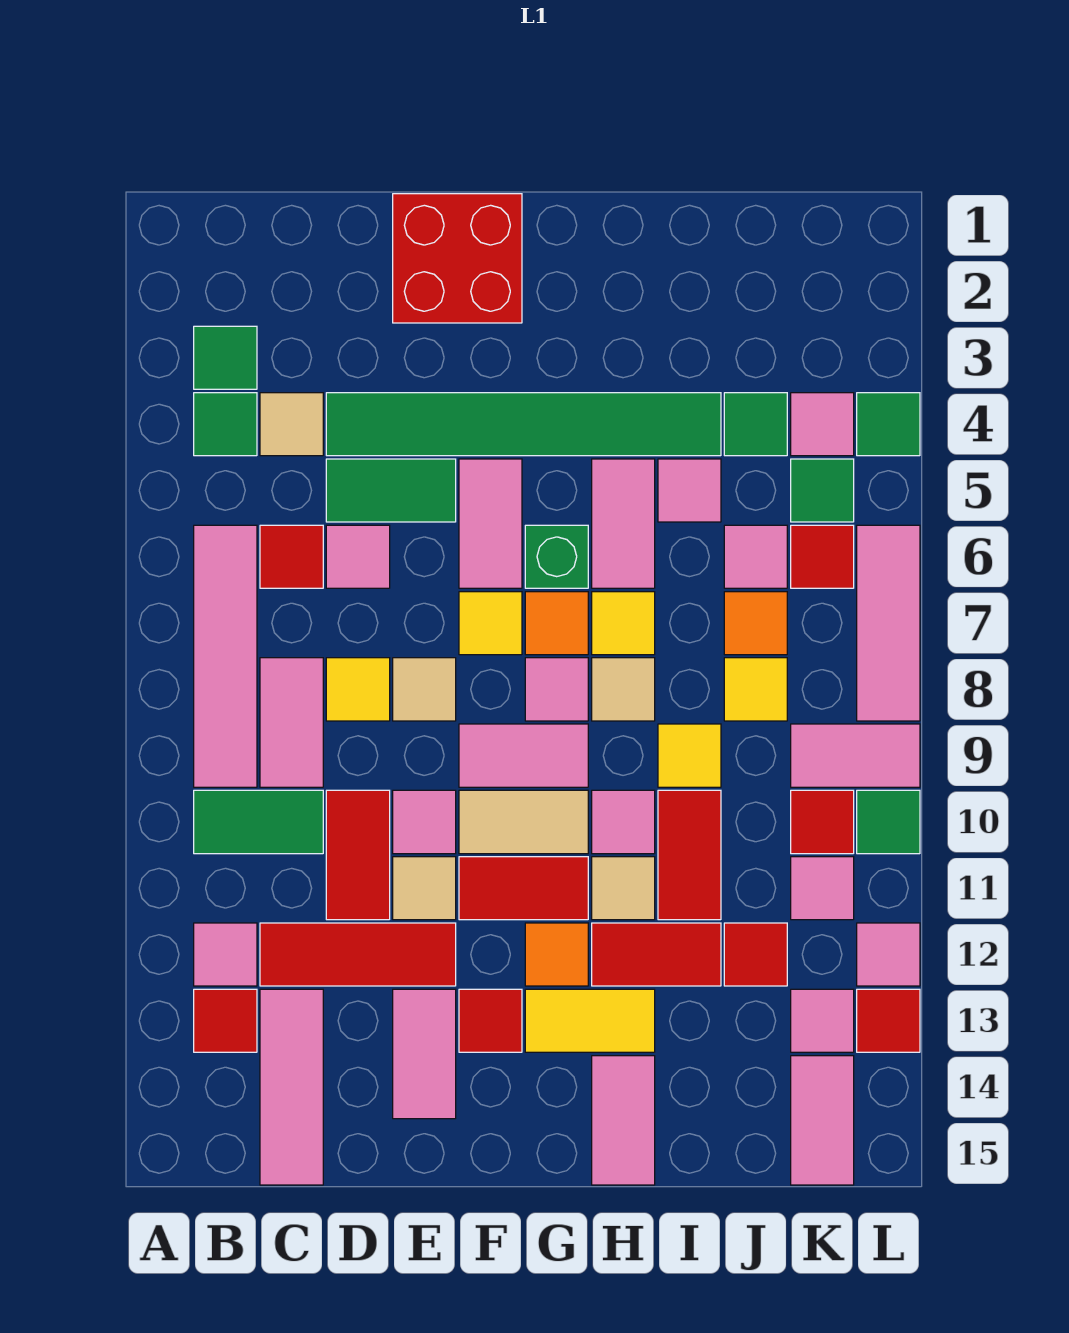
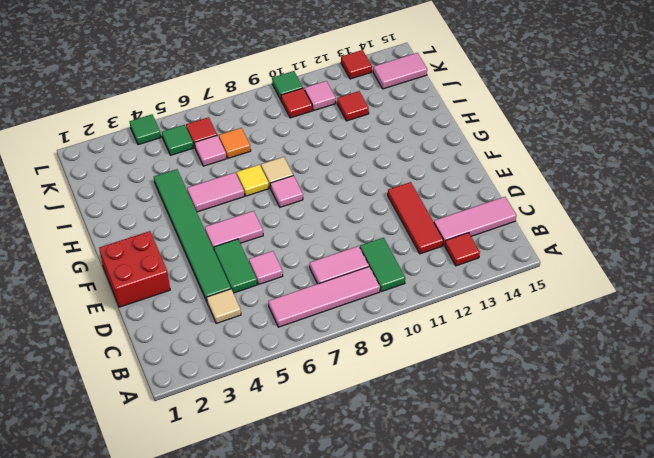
none -> green 1x1 tile [194,326,257,389]
none -> green 1x1 tile [194,393,257,456]
none -> pink 1x1 tile [194,923,257,986]
none -> red 1x1 tile [260,525,323,588]

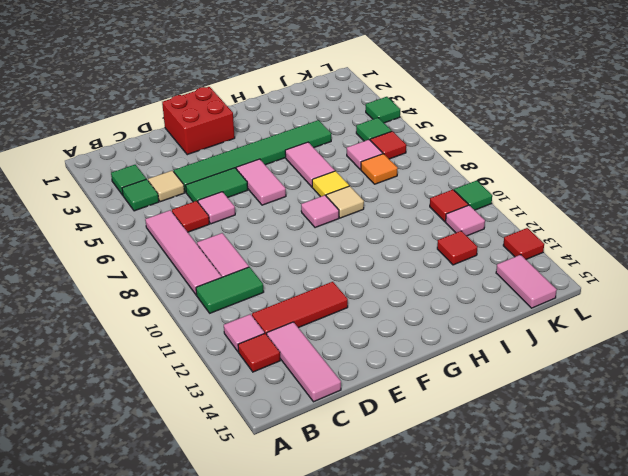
none -> yellow 1x1 tile [326,658,390,721]
none -> red 1x2 tile [326,790,390,920]
none -> tan 1x1 tile [393,658,456,721]
none -> pink 1x1 tile [393,790,456,854]

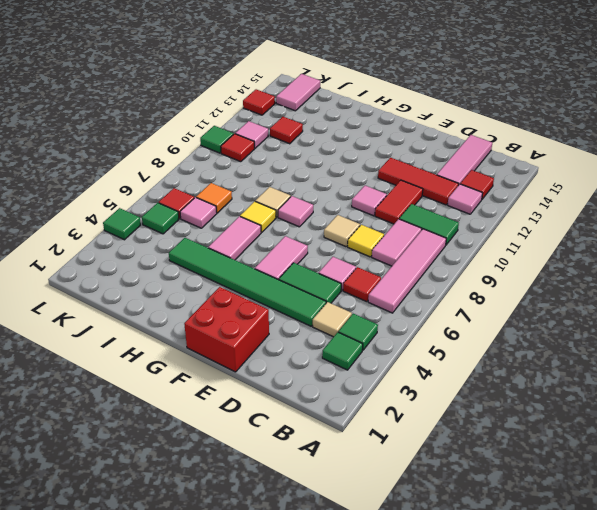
none -> tan 1x1 tile [393,857,456,920]
none -> pink 1x2 tile [393,989,456,1119]
none -> yellow 1x1 tile [459,592,522,655]
none -> pink 1x2 tile [459,724,588,787]

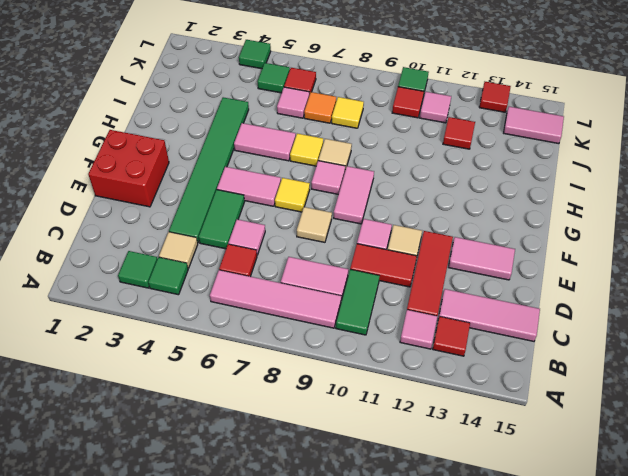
none -> yellow 1x1 tile [326,658,390,721]
none -> tan 1x2 tile [459,790,588,854]
none -> red 1x2 tile [459,857,588,920]
none -> red 1x1 tile [459,989,522,1052]

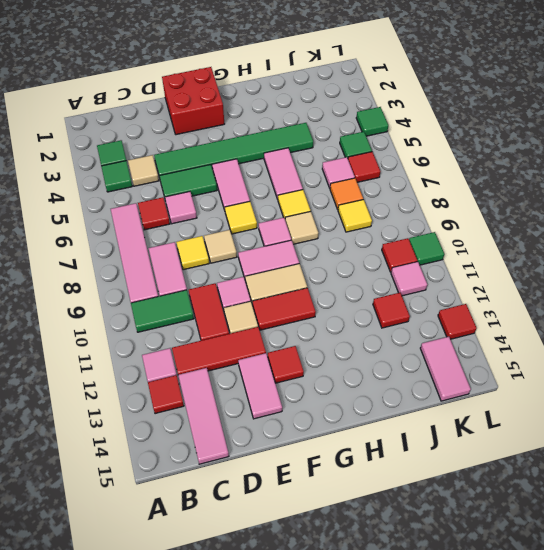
none -> green 1x1 brick [525,525,588,588]
none -> orange 1x1 tile [525,592,588,655]
none -> orange 1x1 tile [525,923,588,986]
none -> yellow 1x2 tile [525,989,655,1052]

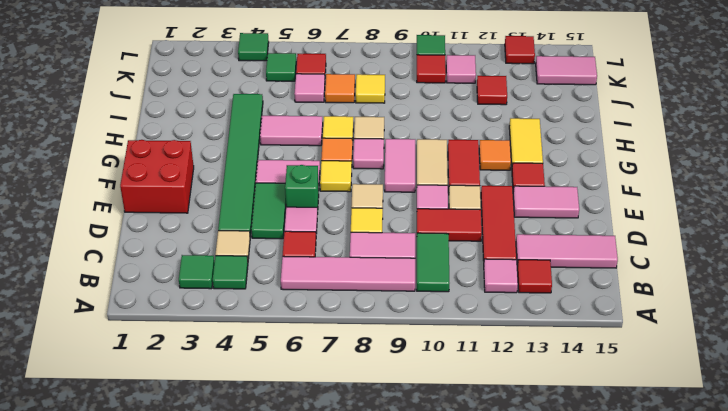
green 1x1 brick [285,165,319,214] -> green 1x1 brick moved to [525,525,588,588]
none -> pink 1x1 tile [592,790,655,854]
none -> tan 1x1 tile [592,857,655,920]
none -> red 1x2 tile [592,923,721,986]
none -> pink 1x2 tile [592,1056,655,1185]

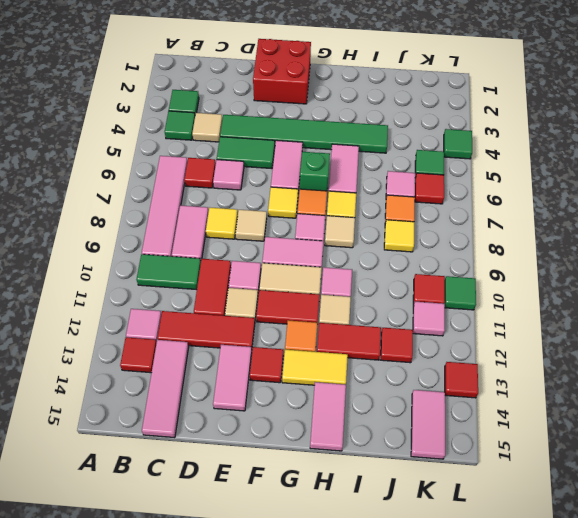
none -> pink 1x1 tile [658,459,721,522]
none -> yellow 1x1 tile [658,724,721,787]
none -> red 1x2 tile [658,790,721,920]
none -> green 1x1 tile [724,393,787,456]

